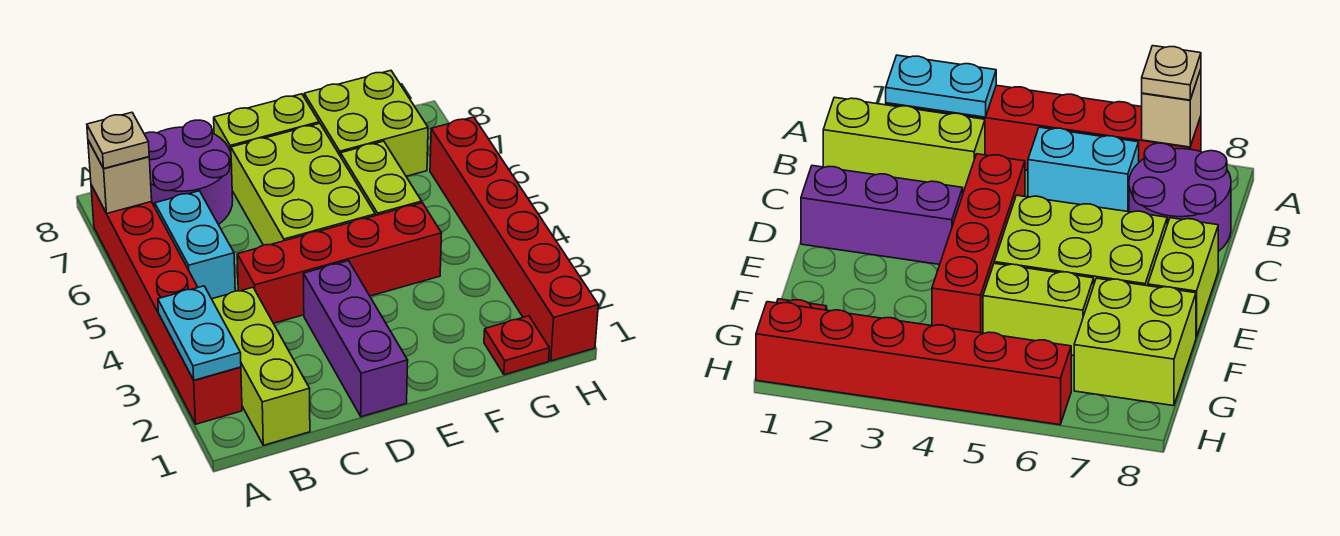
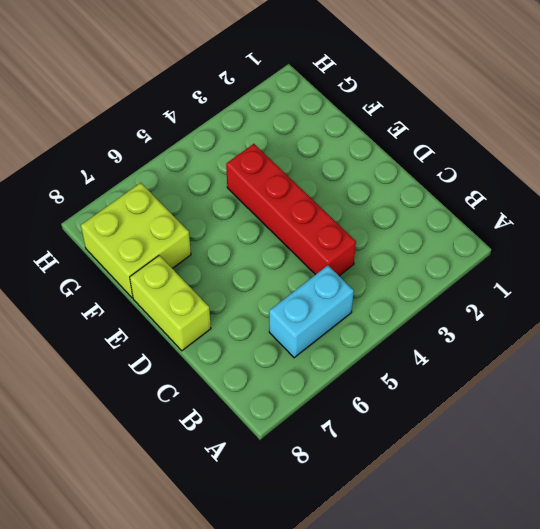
none -> red 1x6 brick [91,185,242,424]
none -> lime 1x3 brick [212,287,310,445]
none -> purple 2x2 round brick [145,120,233,224]

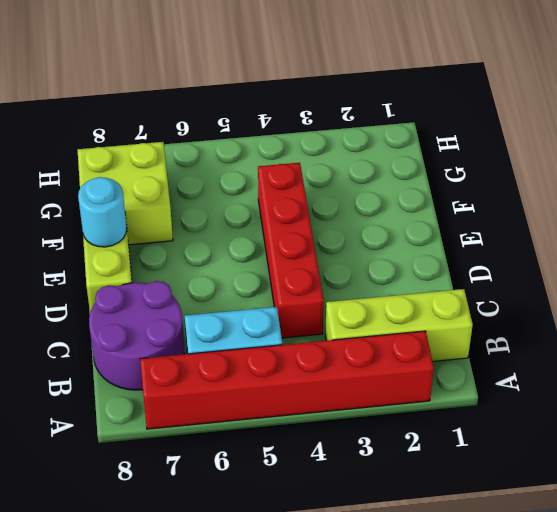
cyan 1x1 round brick [78,177,127,247] -> none
none -> purple 1x3 brick [303,261,408,417]
none -> lime 2x3 brick [231,123,375,245]
none -> lime 1x2 brick [341,141,422,216]

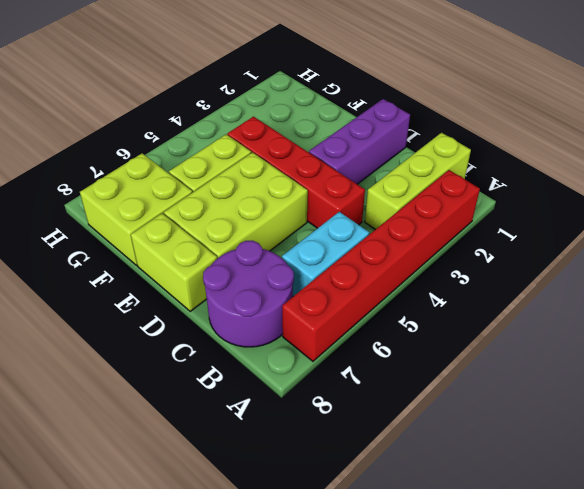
none -> red 1x1 plate [484,316,549,375]
none -> red 1x6 brick [430,117,598,361]
none -> cyan 1x2 plate [158,286,241,380]

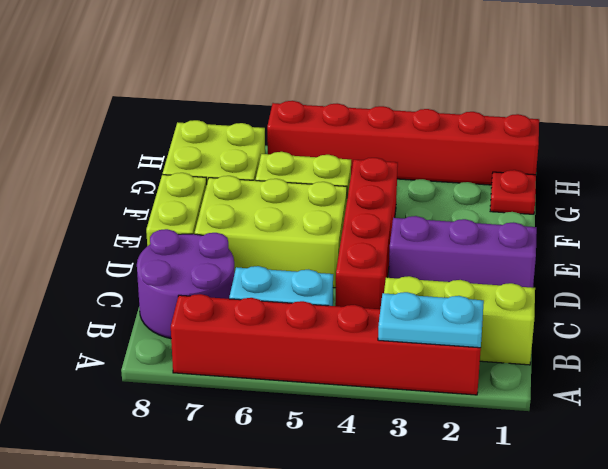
none -> tan 1x1 brick [88,140,152,213]
none -> tan 1x1 plate [87,112,149,168]

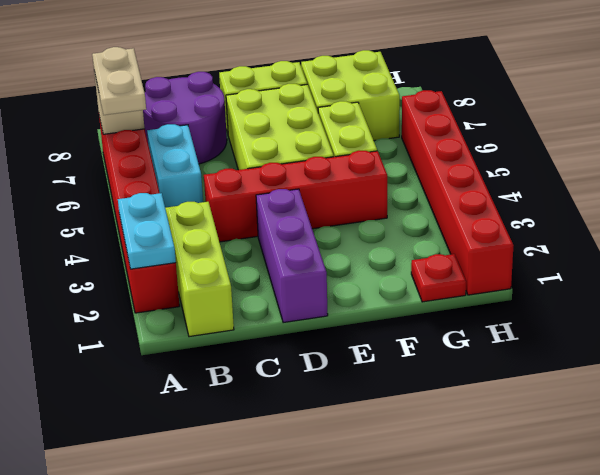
tan 1x2 plate [92,47,146,115] -> tan 1x1 plate [87,112,149,168]

